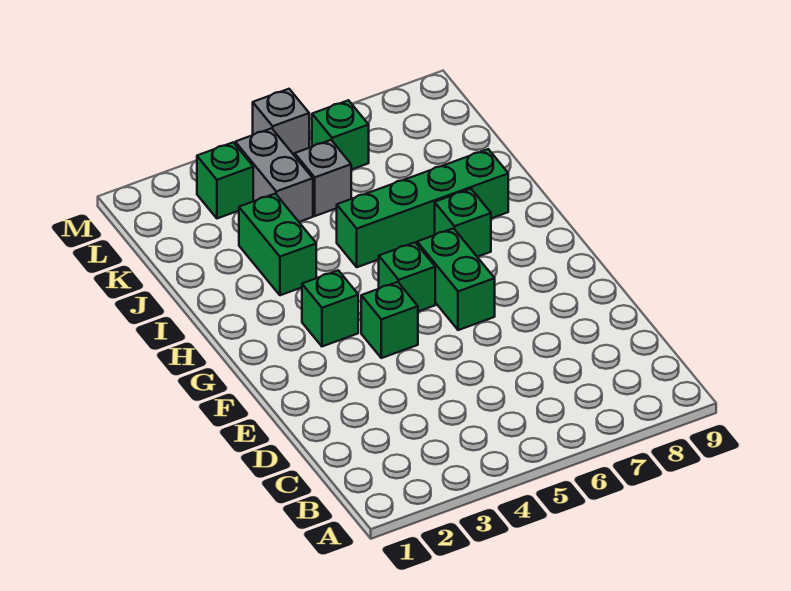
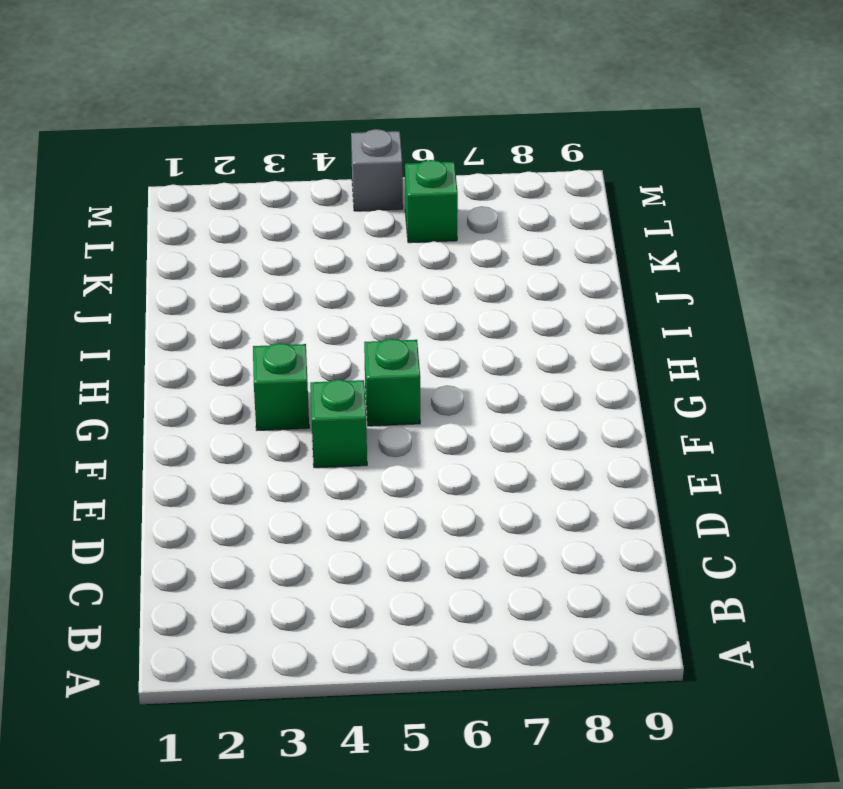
none -> green 1x2 brick [417,228,495,330]
none -> green 1x1 brick [435,189,491,257]
none -> green 1x2 brick [239,194,316,295]

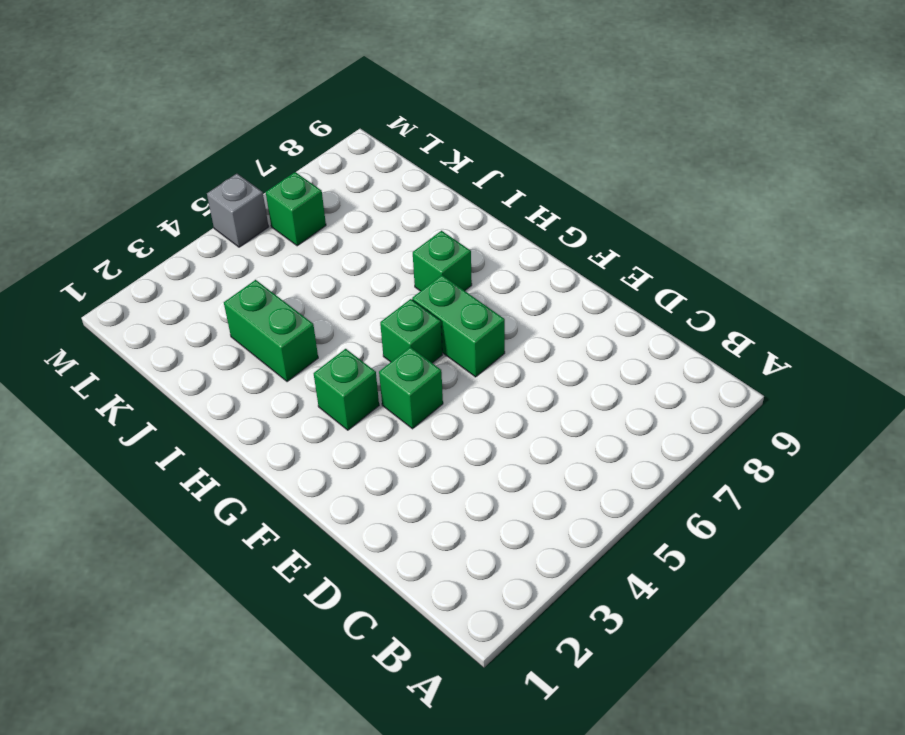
none -> green 1x4 brick [337,149,508,267]
none -> grey 1x2 brick [235,128,313,222]
none -> grey 1x1 brick [295,140,351,216]

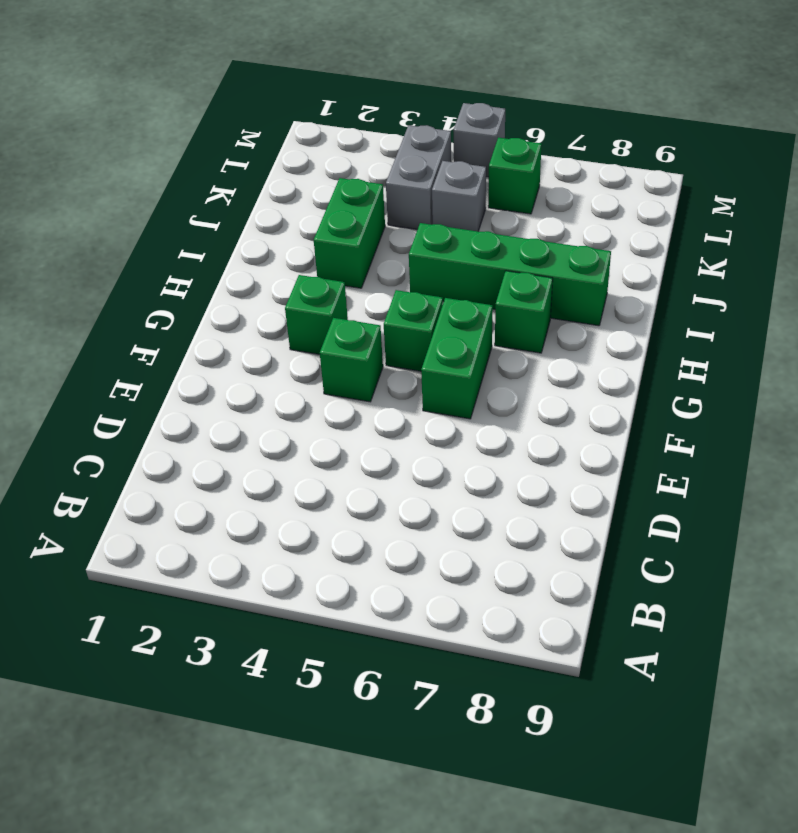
none -> green 1x1 brick [197,142,253,218]

